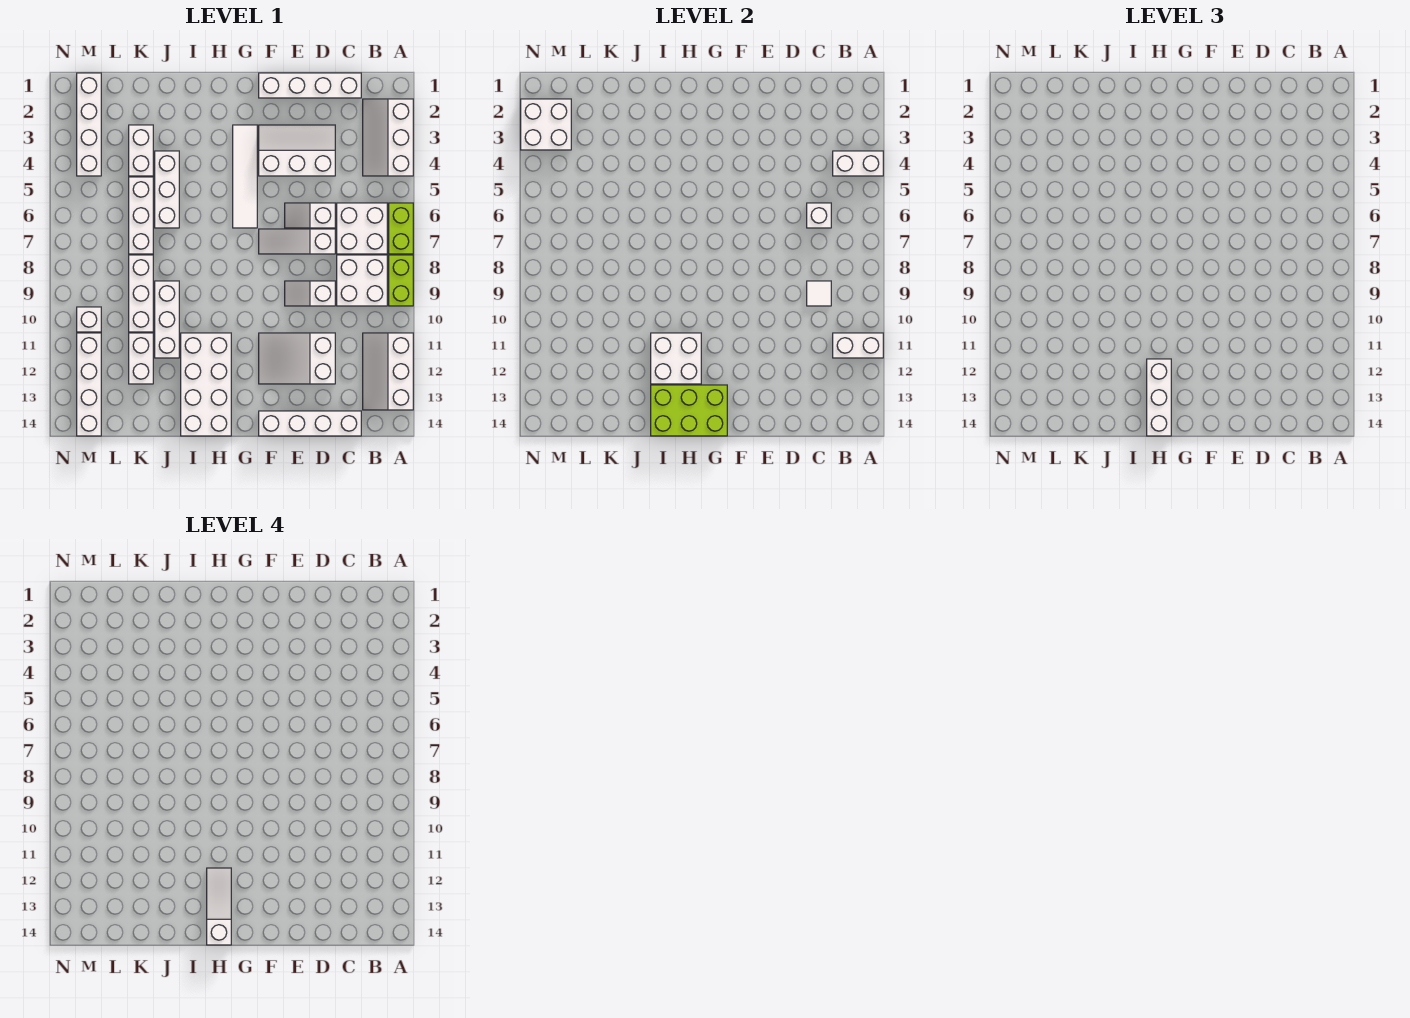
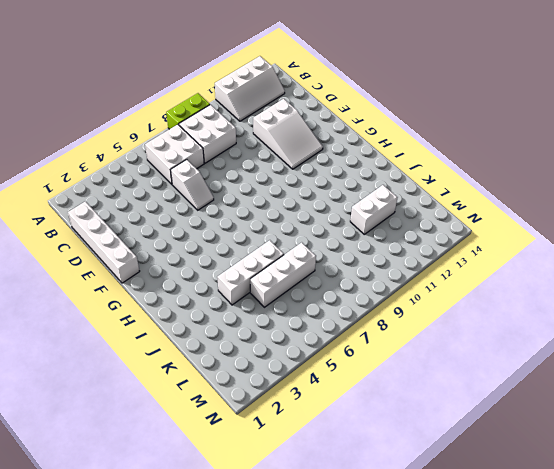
none -> white 2x3 slope [363,99,413,176]
none -> lime 1x2 brick [389,203,413,254]
none -> white 1x4 brick [259,411,361,436]
none -> white 2x3 slope [259,125,335,176]

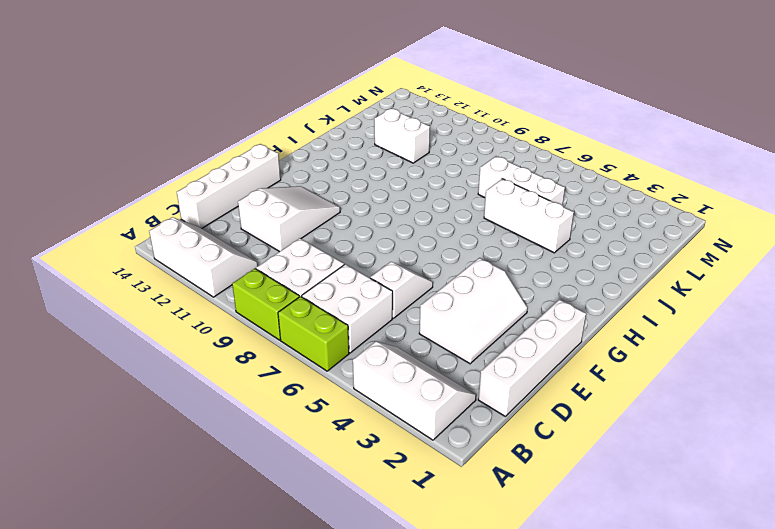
none -> white 1x3 slope [259,229,335,254]
none -> white 1x2 slope [285,281,335,306]
none -> white 1x4 tile [233,125,257,228]
none -> white 2x4 brick [181,333,231,436]

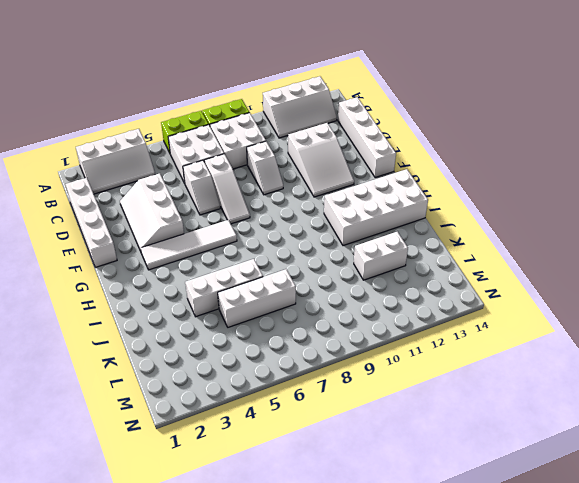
none -> white 1x3 brick [155,281,179,358]
none -> white 1x2 brick [129,125,153,176]
none -> white 1x3 brick [129,255,153,332]
none -> white 1x4 brick [77,73,101,176]

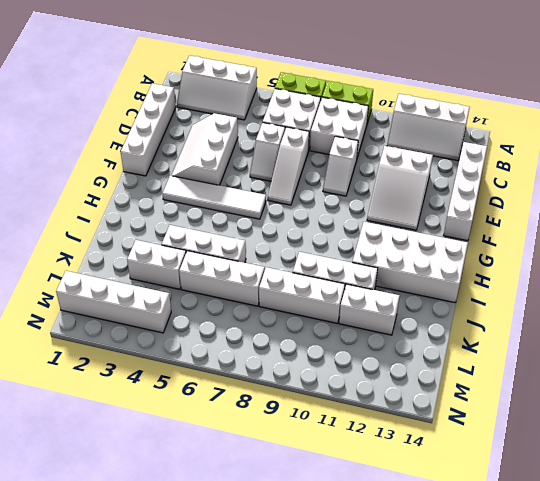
none -> white 1x1 brick [77,307,101,332]
none -> white 1x4 brick [77,333,101,436]
none -> white 1x2 brick [833,151,883,176]
none -> white 1x2 brick [833,333,883,358]

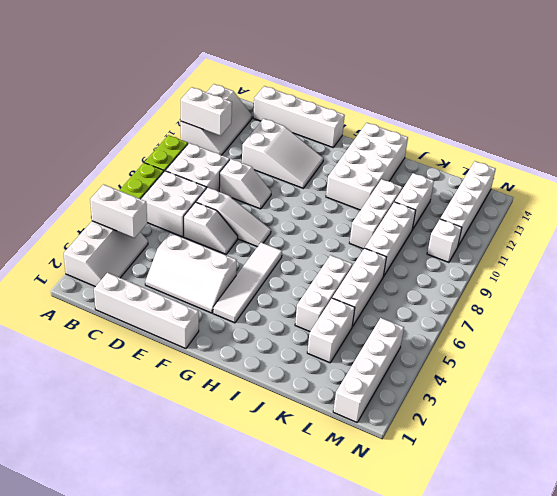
none -> white 1x1 brick [807,203,831,228]
none -> white 1x1 tile [807,281,831,306]
none -> lime 2x3 brick [651,385,727,436]
none -> white 2x2 brick [651,333,701,384]

